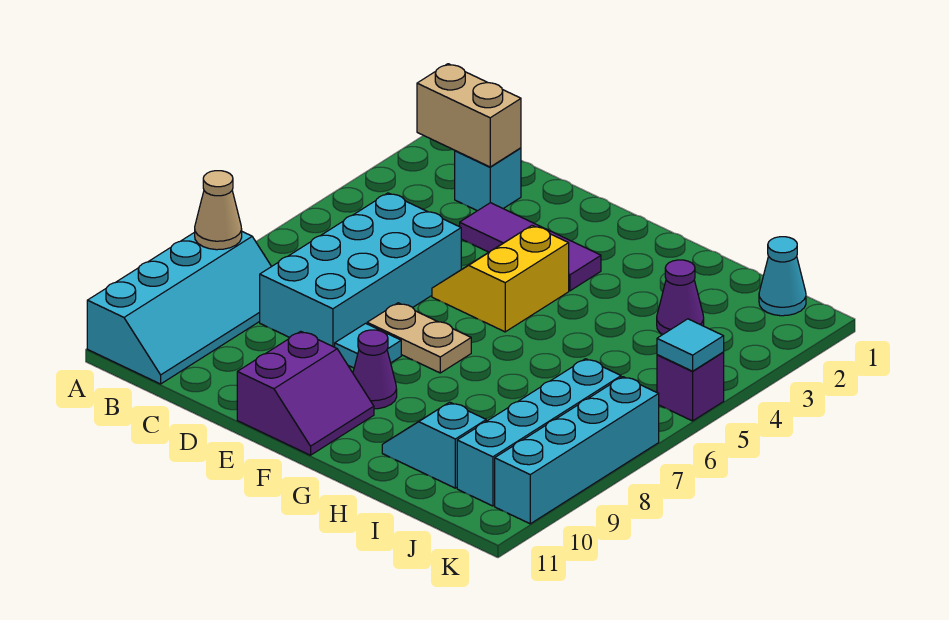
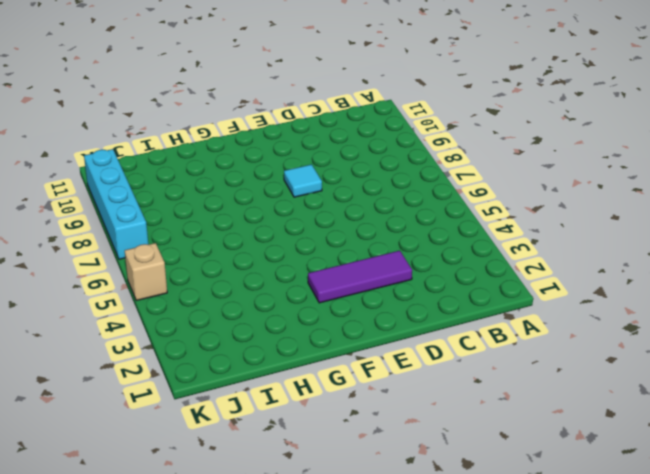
tan 1x1 brick [125,243,167,300] -> purple 1x1 brick [657,352,724,421]
none -> cyan 2x4 slope [87,232,272,384]
none -> cyan 1x1 brick [455,148,521,211]
none -> cyan 2x4 brick [260,193,461,347]

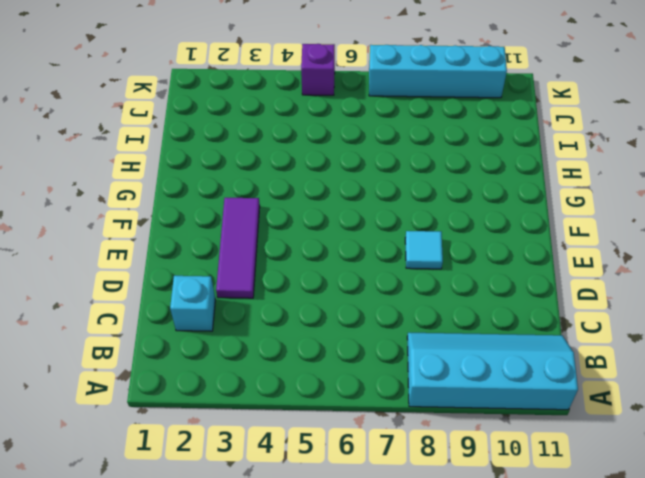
none -> cyan 2x4 brick [260,193,461,347]
none -> yellow 2x2 slope [432,225,569,332]
none -> tan 1x2 plate [367,303,471,373]

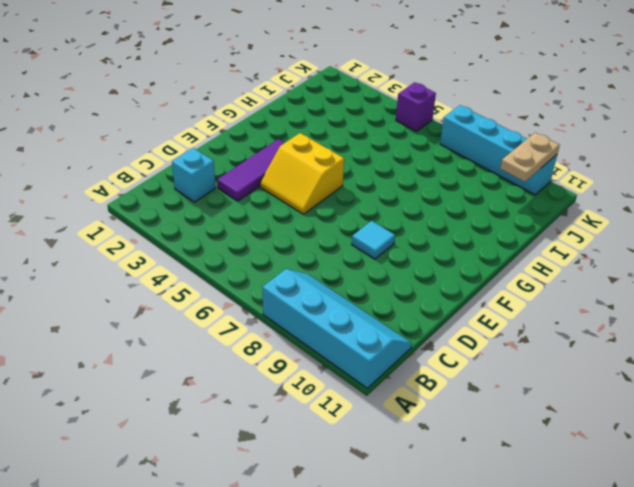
tan 1x2 plate [500,133,560,182] -> tan 1x2 plate moved to [367,303,471,373]
none -> cyan 2x4 brick [260,193,461,347]
none -> purple 2x2 slope [237,331,374,455]
none -> purple 1x1 cone [353,330,397,409]

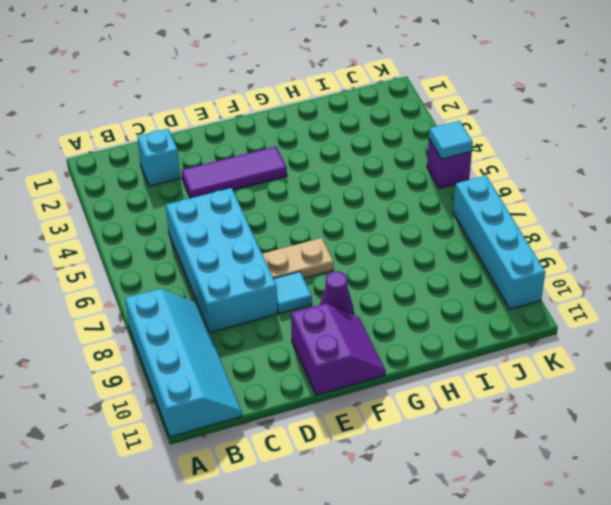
none -> yellow 2x2 slope [432,225,569,332]
none -> cyan 1x2 slope [382,402,486,488]
none -> purple 1x1 cone [657,260,704,335]

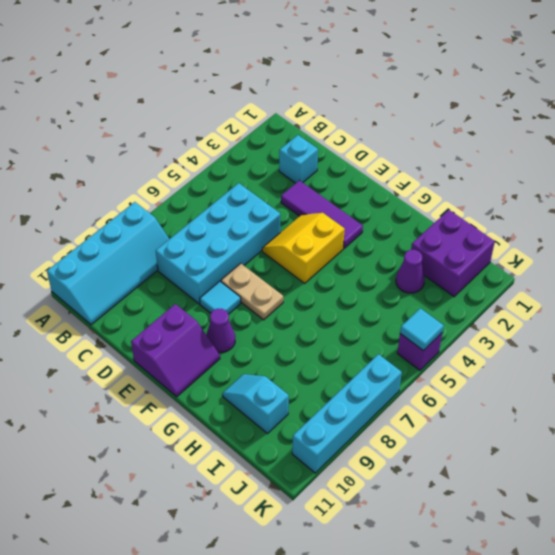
purple 2x2 brick [411,210,495,297] -> cyan 1x1 cone [759,237,806,316]
none -> cyan 1x4 brick [457,359,621,506]
none -> tan 1x1 cone [195,171,242,250]
none -> tan 1x2 brick [417,64,521,167]

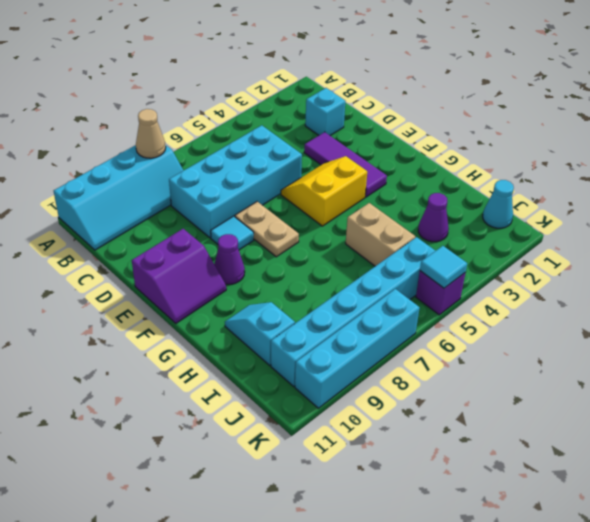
tan 1x2 brick [346,203,415,266] -> tan 1x2 brick moved to [417,64,521,167]
cyan 1x6 brick [271,237,435,386] -> cyan 1x4 brick [457,359,621,506]

